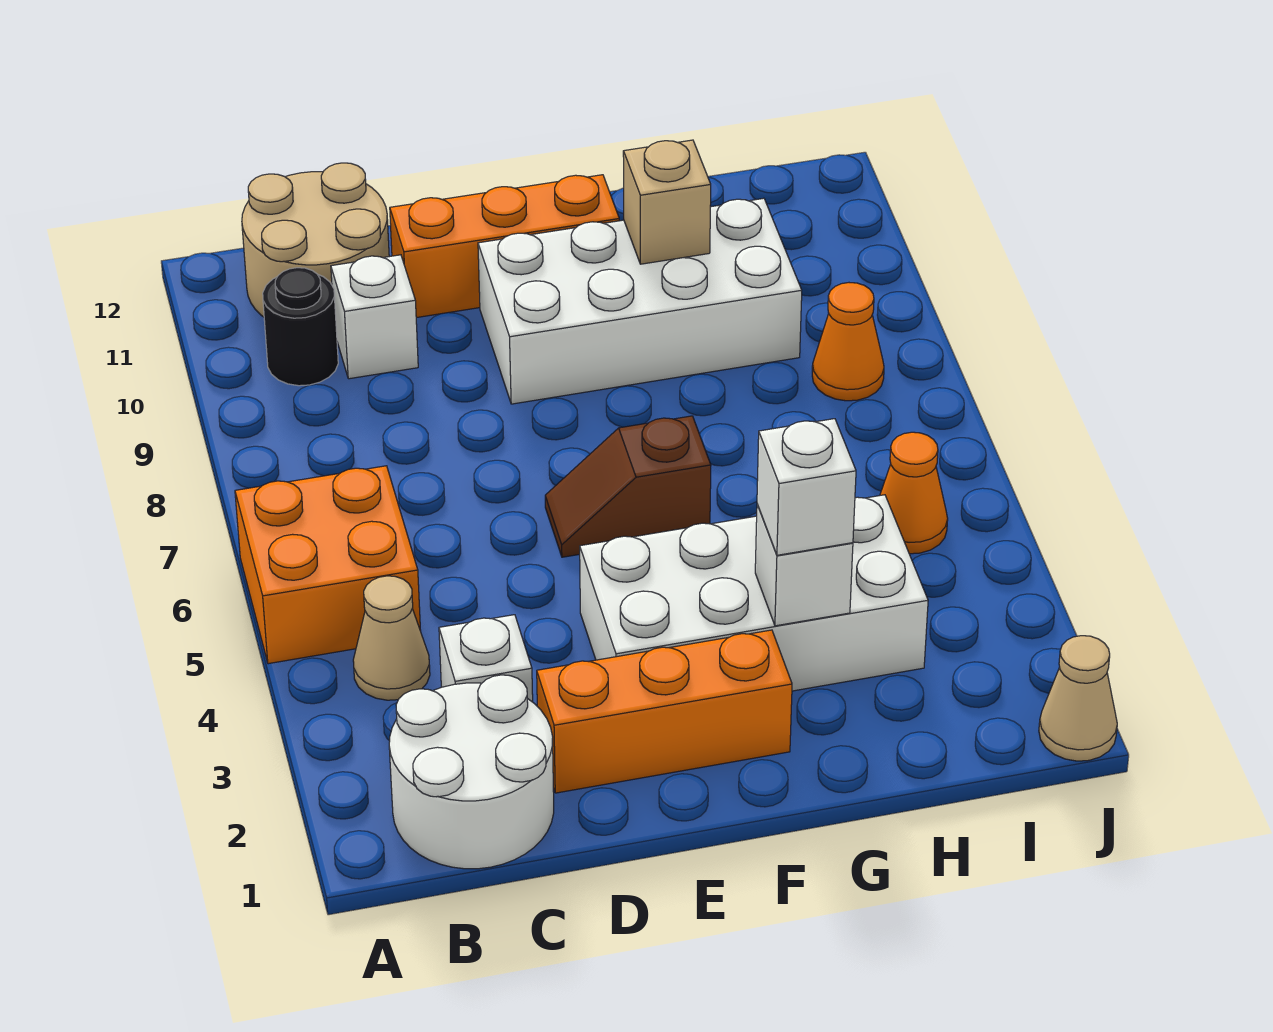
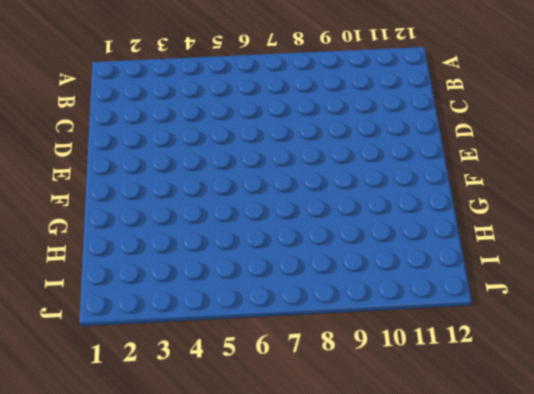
none -> orange 2x2 brick [235,466,421,664]
none -> white 2x2 round brick [389,675,554,869]
none -> tan 1x1 cone [353,576,430,700]

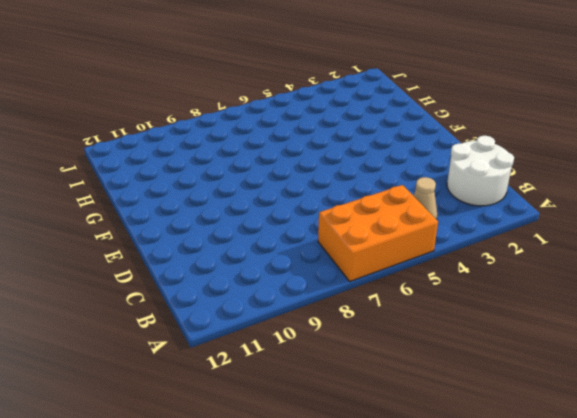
orange 2x3 brick [318,185,438,281] -> orange 2x2 brick [235,466,421,664]
none -> black 1x1 round brick [263,268,338,386]
none -> tan 2x2 round brick [242,163,389,317]
none -> white 1x1 brick [439,615,533,702]

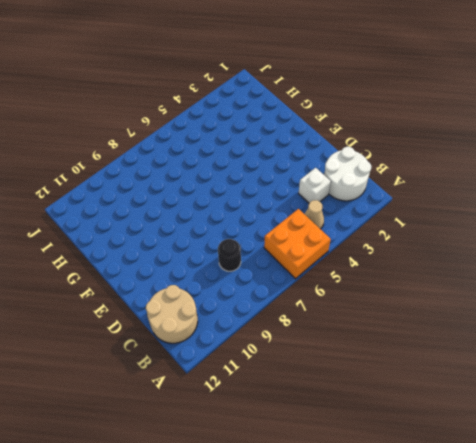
black 1x1 round brick [218,239,241,271] -> black 1x1 round brick moved to [263,268,338,386]
none -> white 1x1 brick [331,255,418,379]
none -> orange 1x3 brick [537,630,792,793]
none -> orange 1x3 brick [390,175,619,318]

